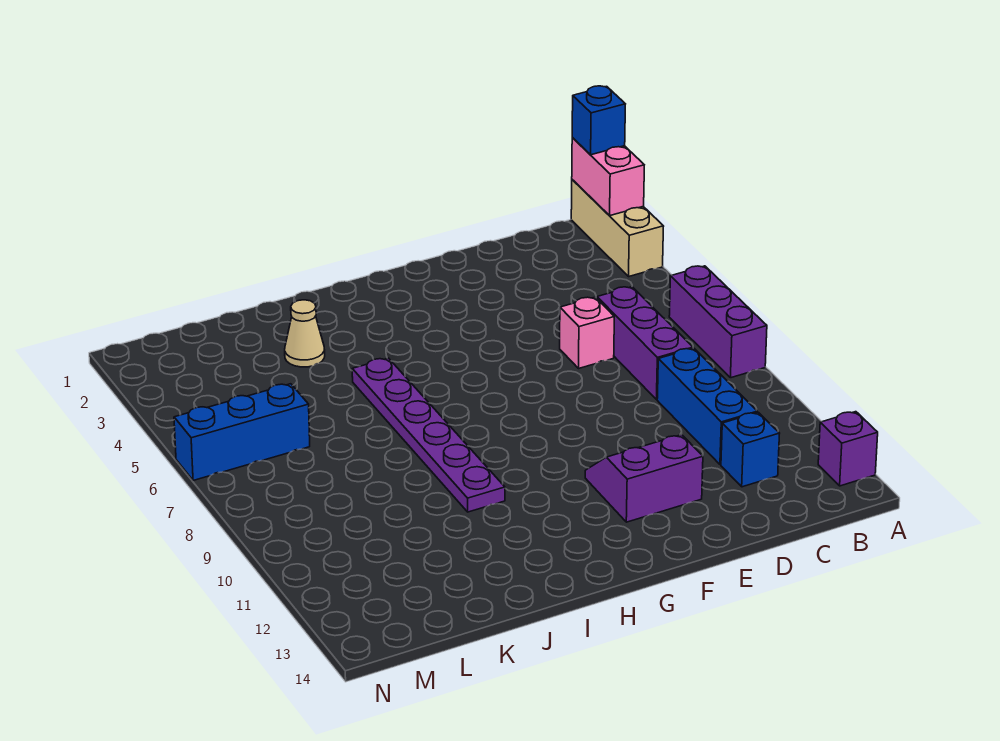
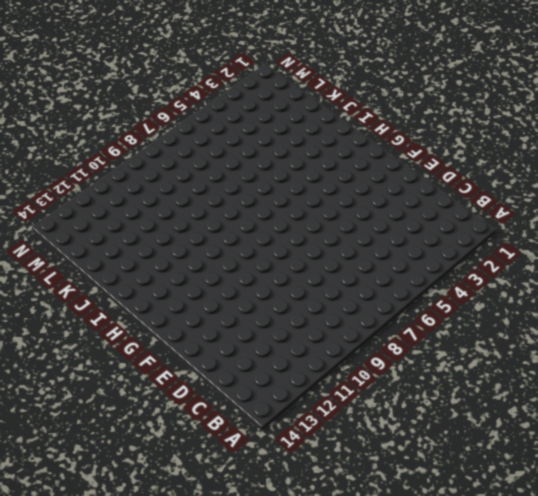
none -> tan 1x3 brick [571,180,664,276]
none -> purple 1x3 brick [669,266,767,378]
none -> purple 1x1 brick [818,412,878,486]

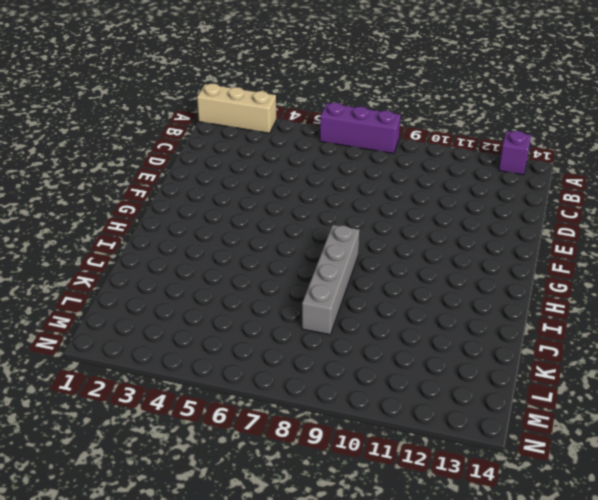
grey 1x4 brick [302,225,360,335] -> purple 1x6 plate [352,358,505,512]
none -> purple 1x3 brick [597,287,693,400]
none -> blue 1x3 brick [657,348,757,465]
none -> blue 1x1 brick [721,412,780,487]

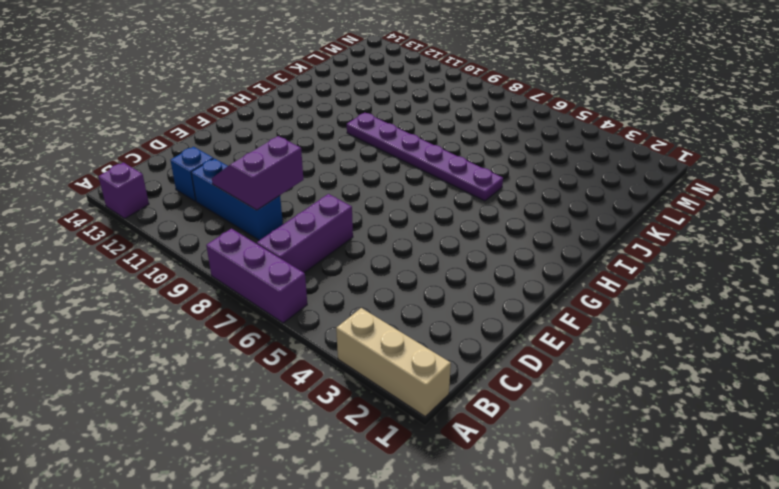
purple 1x3 brick [257,194,353,273] -> purple 1x3 brick turned to [597,287,693,400]
purple 2x2 slope [212,136,304,210] -> purple 2x2 slope turned to [585,435,703,522]
none -> pink 1x1 brick [560,297,614,368]
none -> tan 1x1 cone [285,300,325,367]
none -> blue 1x3 brick [174,384,310,481]

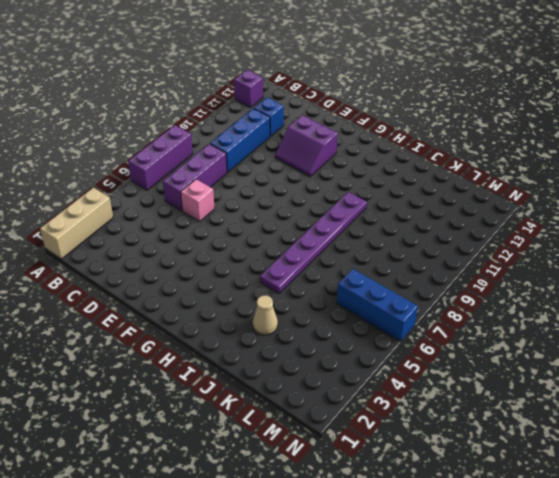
none -> pink 1x2 brick [572,138,644,216]
none -> blue 1x1 brick [572,86,625,155]

